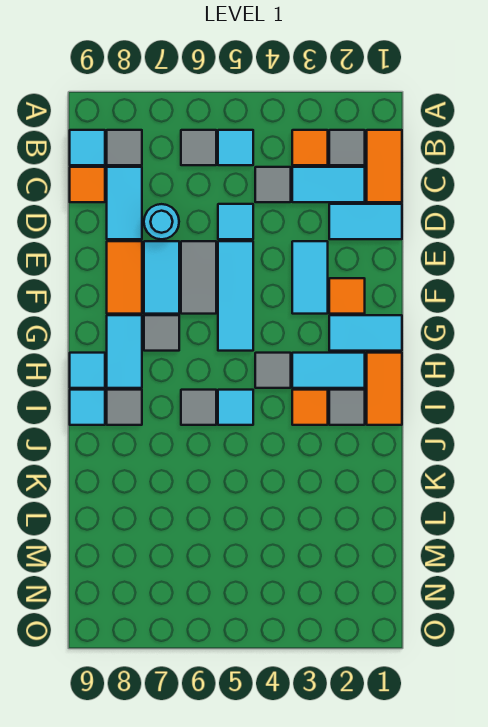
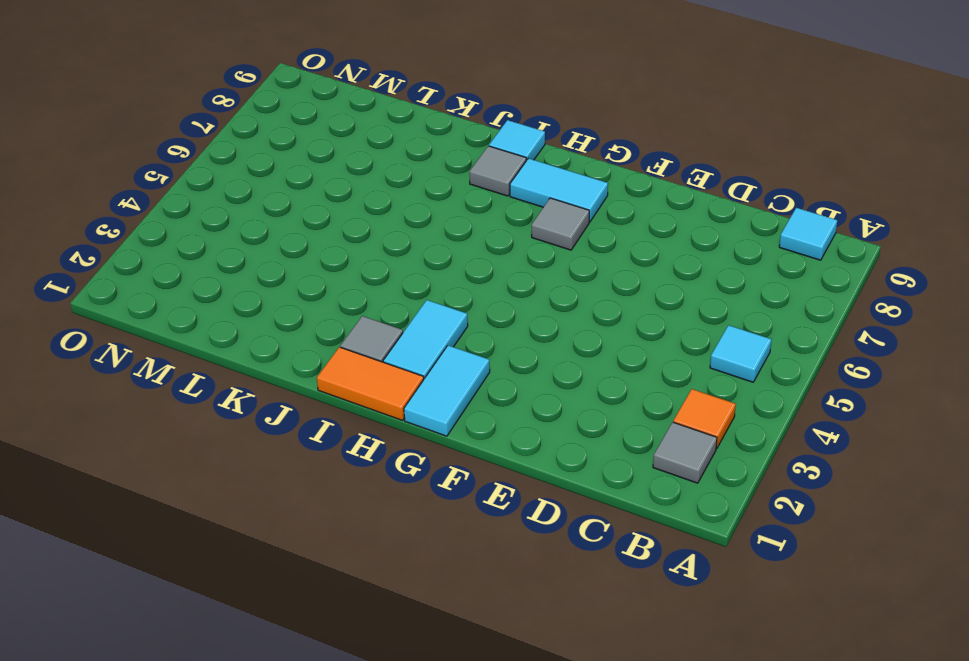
none -> orange 1x2 tile [367,130,402,202]
none -> grey 1x1 tile [181,130,216,165]
none -> grey 1x1 tile [107,130,142,165]
none -> cyan 1x2 tile [292,167,365,202]

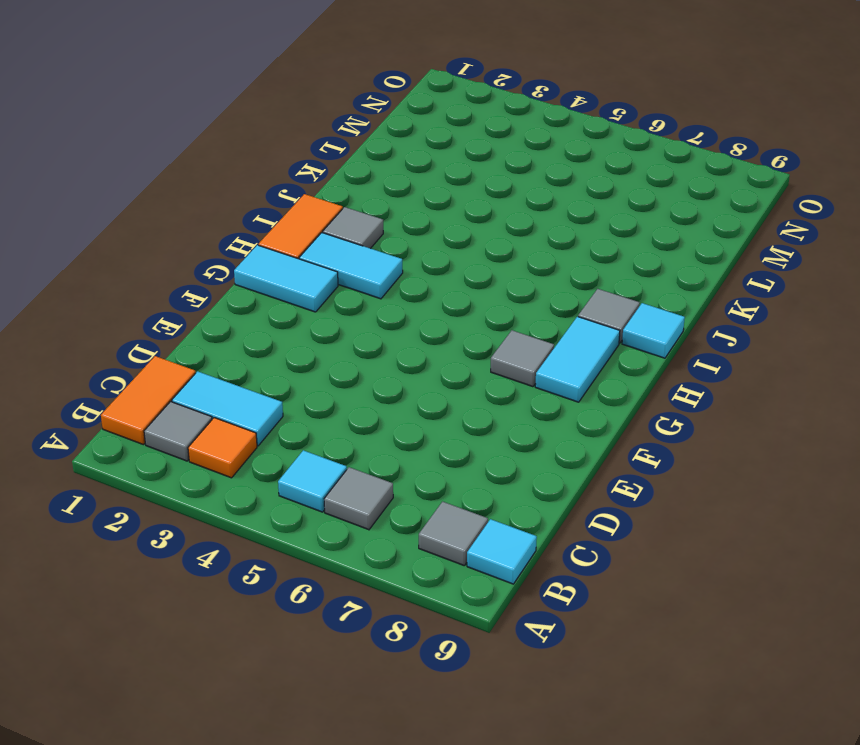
none -> grey 1x1 tile [255,167,291,202]
none -> cyan 1x2 tile [107,167,142,239]
none -> orange 1x1 tile [70,167,105,202]
none -> cyan 1x2 tile [329,204,402,239]

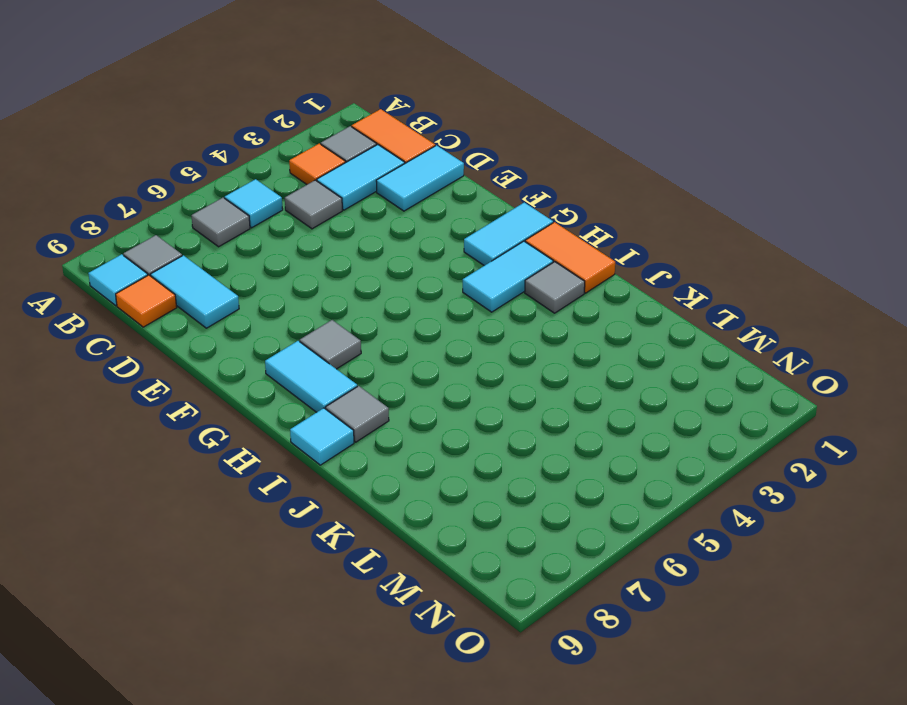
none -> cyan 1x1 tile [218,204,253,239]
none -> cyan 1x1 round brick [144,204,179,239]
none -> cyan 1x2 tile [292,241,328,314]
none -> cyan 1x3 tile [218,241,253,351]

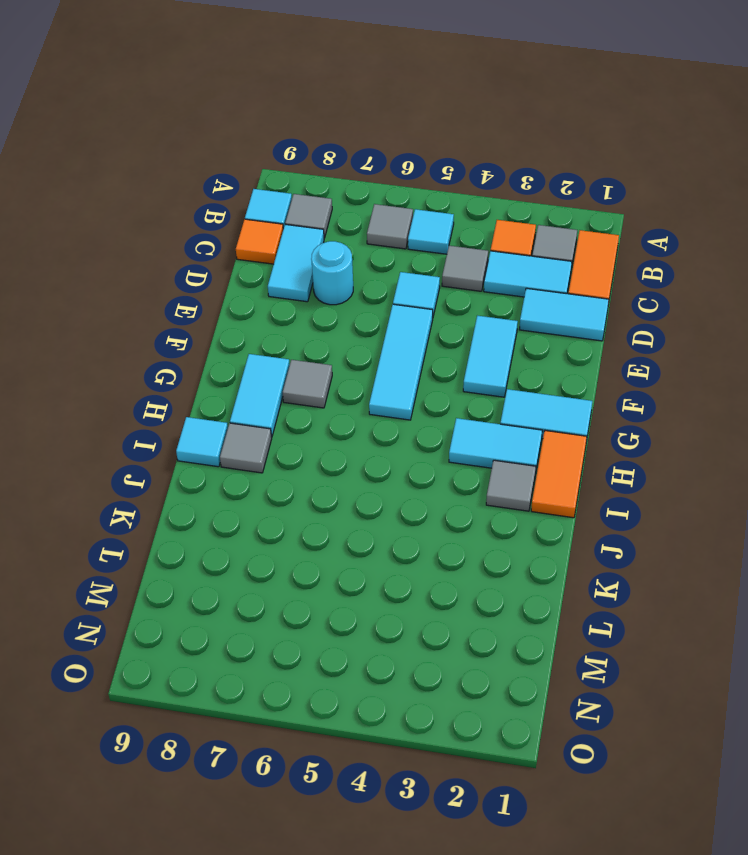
none -> grey 1x2 tile [181,241,216,314]
none -> cyan 1x2 tile [144,241,179,314]
none -> orange 1x2 tile [107,241,142,314]
none -> orange 1x1 tile [329,278,365,314]

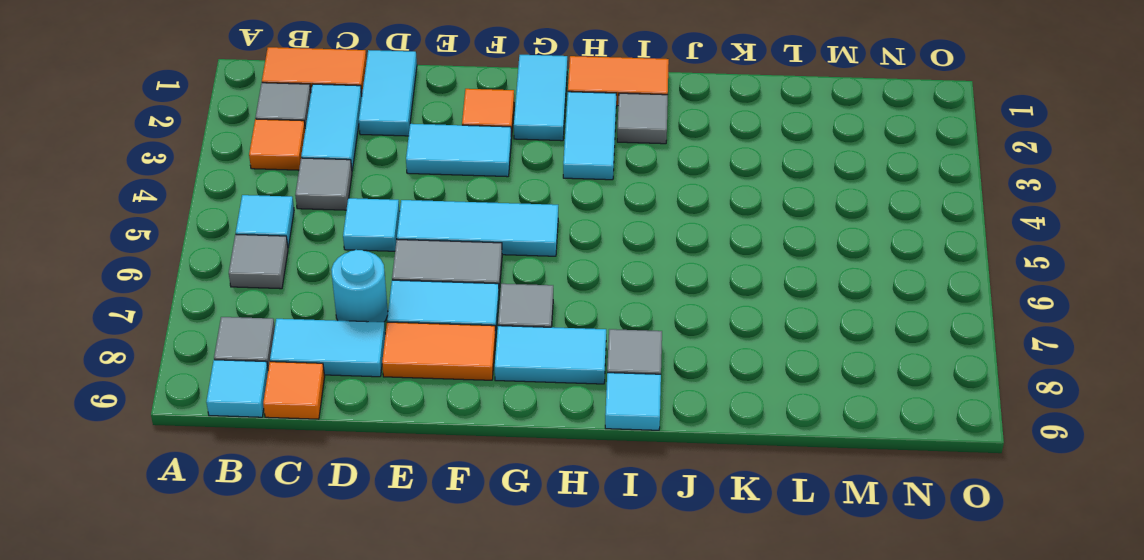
none -> grey 1x1 tile [255,353,291,388]
none -> cyan 1x1 tile [70,353,105,388]
none -> orange 1x1 tile [292,390,328,425]
none -> cyan 1x1 tile [218,390,253,425]

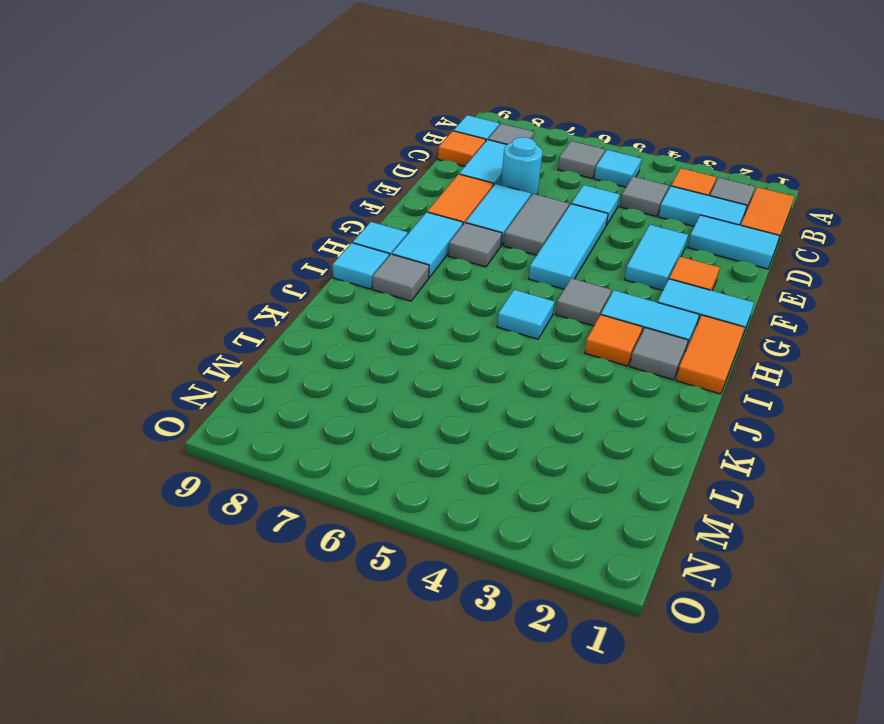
none -> grey 1x1 tile [181,390,216,425]

